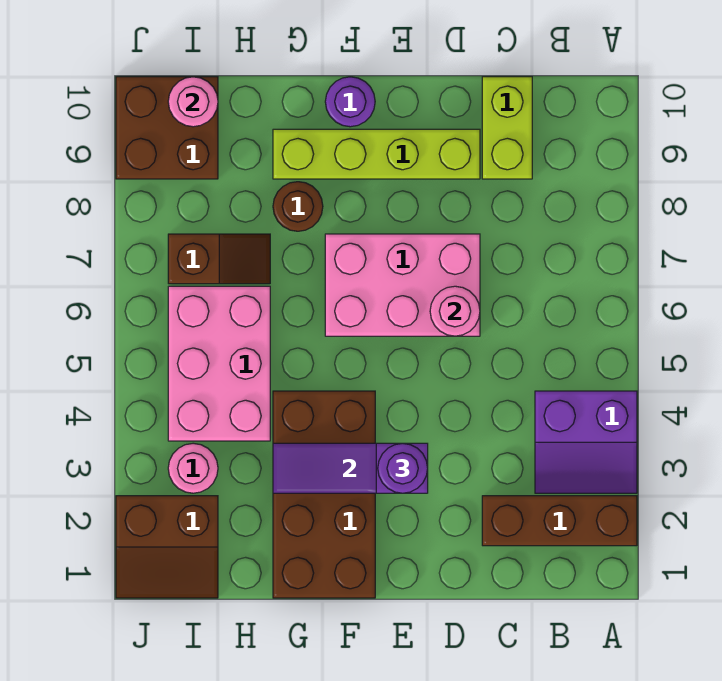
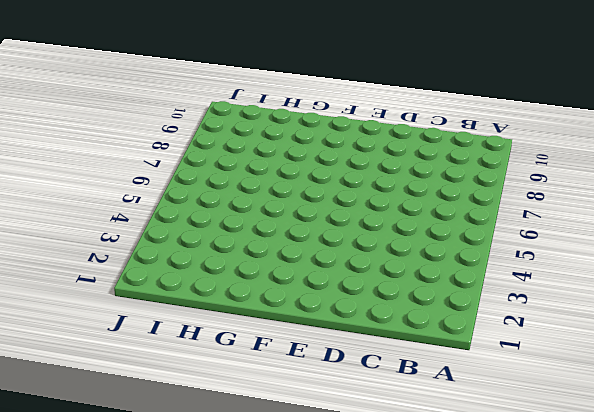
none -> brown 1x3 brick [482,496,637,546]
none -> purple 2x2 slope [535,391,637,493]
none -> lime 1x2 brick [482,77,532,179]

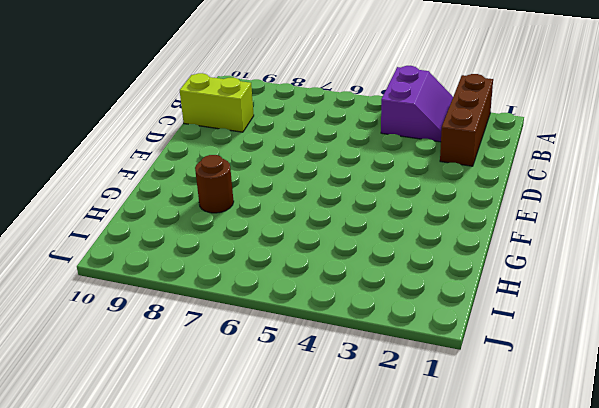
none -> pink 2x3 brick [325,234,480,336]
none -> lime 1x4 brick [273,129,480,179]
none -> brown 2x4 brick [273,391,375,598]

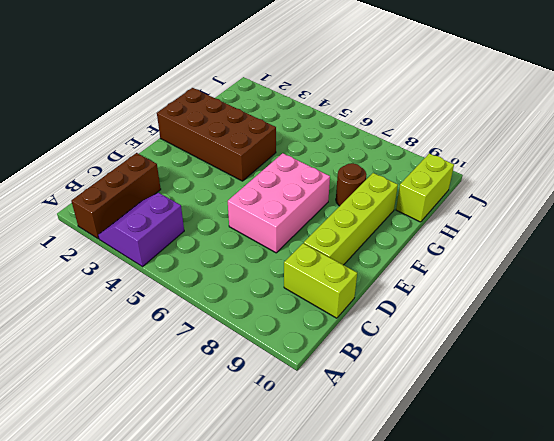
lime 1x2 brick [396,154,454,222] -> brown 2x2 brick [116,77,218,179]
none -> purple 1x1 round brick [325,77,375,127]
none -> pink 2x3 brick [168,286,270,441]
none -> brown 1x2 slope [168,234,270,284]

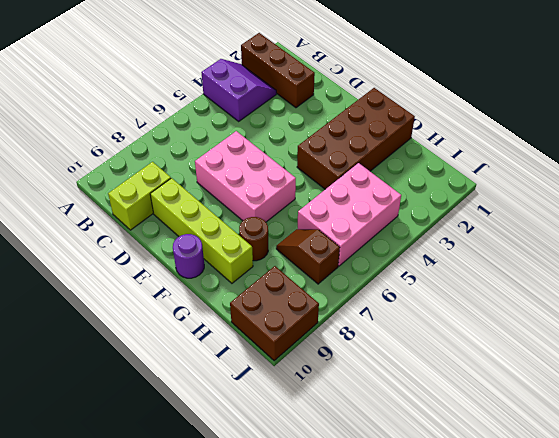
none -> brown 2x2 slope [116,496,218,598]
none -> pink 1x1 round brick [168,443,218,493]
none -> pink 1x1 round brick [430,286,480,336]

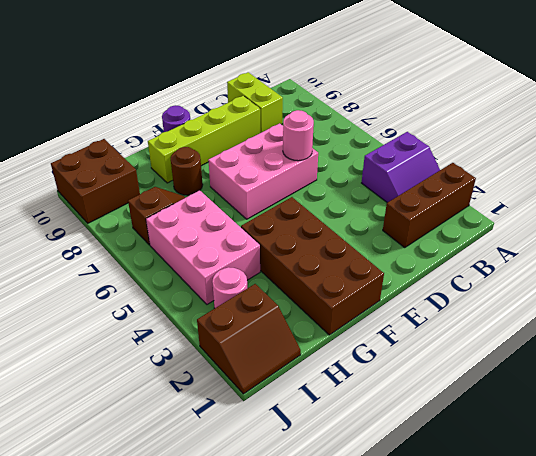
none -> purple 1x3 slope [273,443,428,493]
none -> pink 1x1 round brick [168,77,218,127]
none -> purple 1x1 round brick [378,443,428,493]

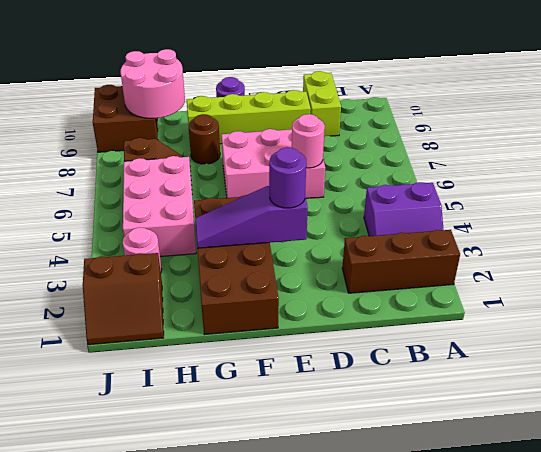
pink 2x2 round brick [120,49,185,119] -> pink 1x1 round brick [168,77,218,127]

